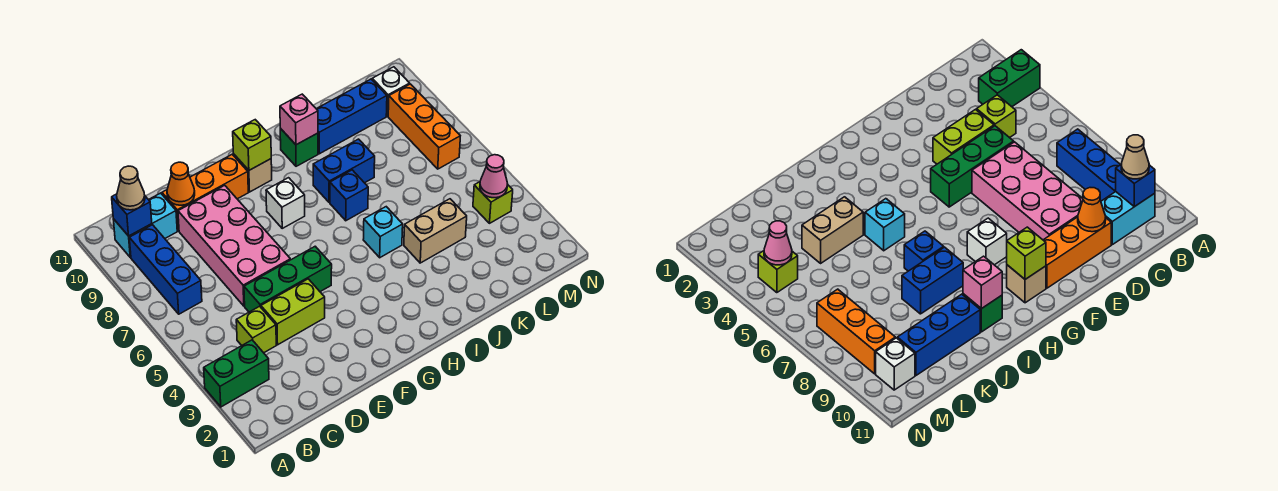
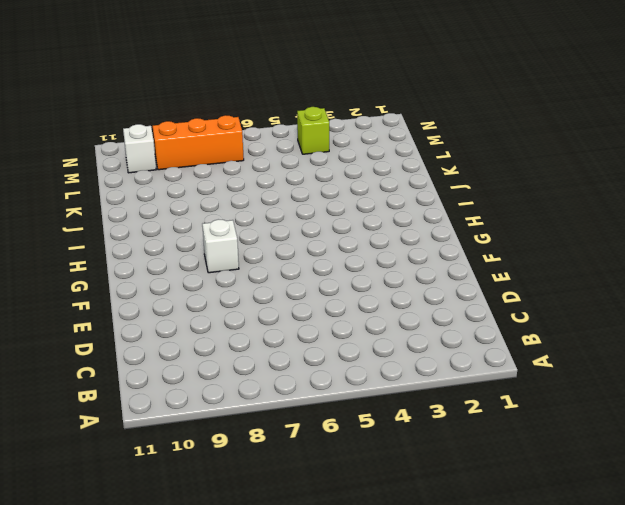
none -> green 1x2 brick [204,340,269,407]
none -> blue 1x3 brick [129,225,202,314]
none -> cyan 1x2 brick [113,193,177,257]

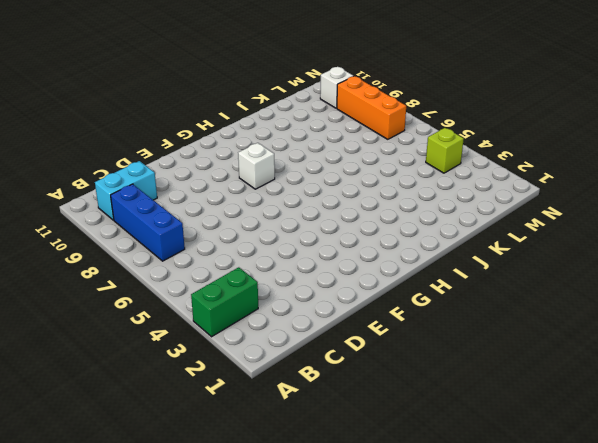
none -> lime 1x1 brick [236,306,276,353]
none -> lime 1x2 brick [261,279,325,345]
none -> green 1x3 brick [244,246,332,312]

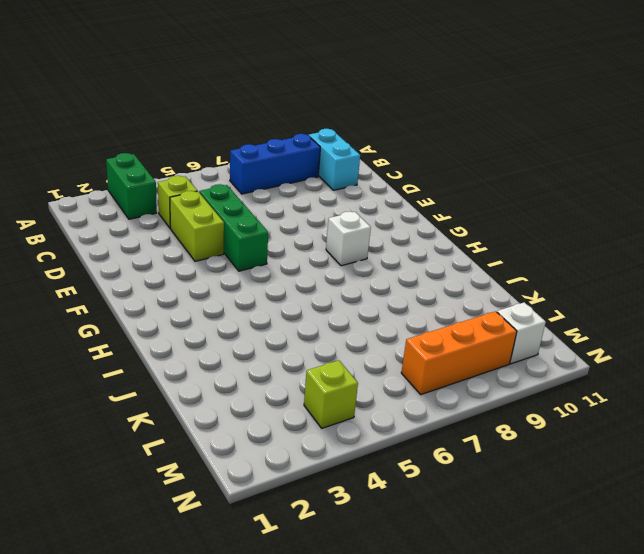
none -> pink 2x4 brick [178,185,290,306]
none -> orange 1x3 brick [162,154,248,231]
none -> tan 1x1 brick [233,154,272,192]

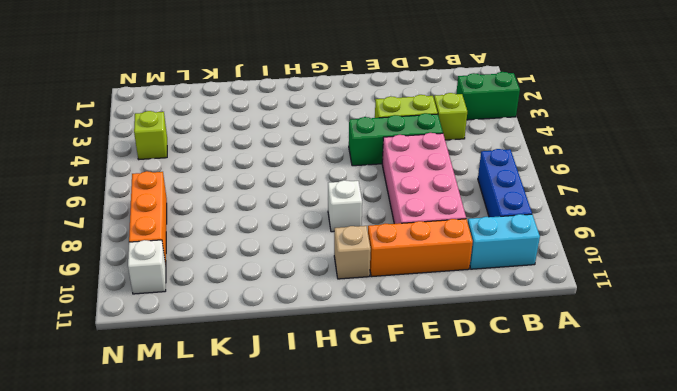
none -> cyan 1x1 brick [363,207,403,258]
none -> blue 1x1 brick [330,170,368,221]
none -> blue 1x2 brick [313,139,375,202]

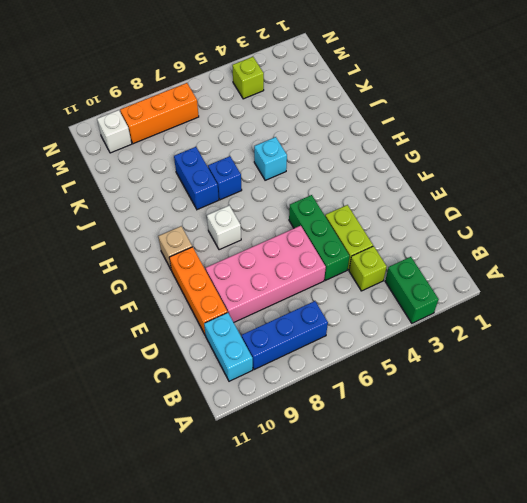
none -> green 1x1 brick [280,128,318,166]
none -> tan 1x2 brick [404,199,467,263]
none -> blue 1x3 brick [317,79,387,154]

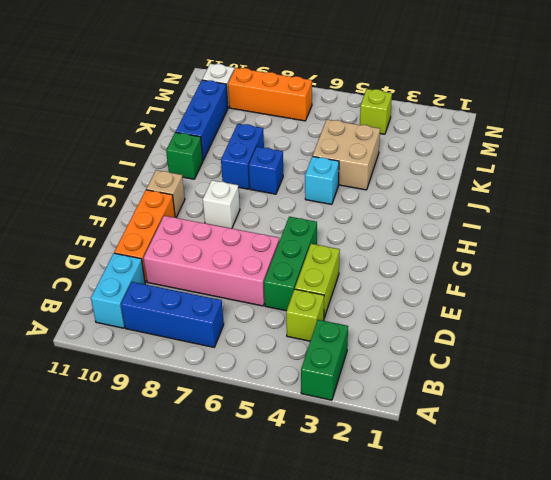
tan 2x2 brick [313,119,380,190] -> tan 1x2 brick [404,199,467,263]
none -> blue 1x1 brick [112,194,152,236]
none -> orange 1x1 cone [167,162,195,205]
none -> lime 1x1 brick [233,120,271,170]

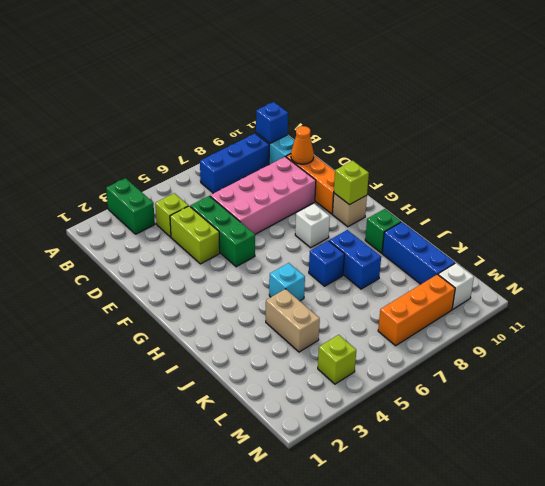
none -> pink 1x1 brick [280,94,318,145]
none -> pink 1x1 cone [480,155,508,198]
none -> tan 1x1 cone [117,166,145,210]

